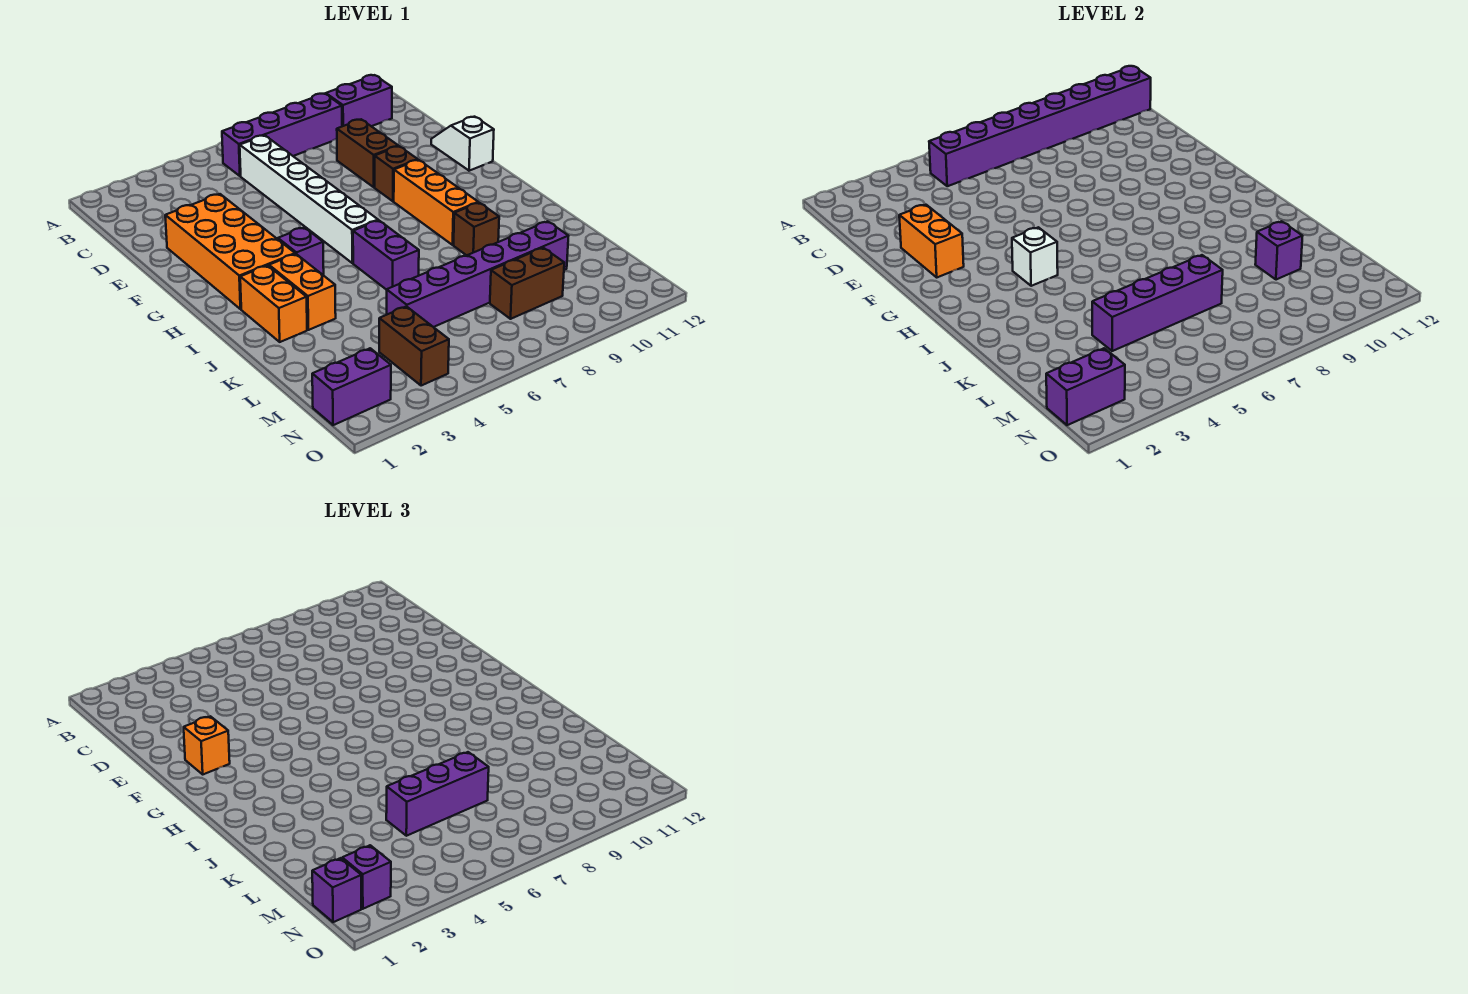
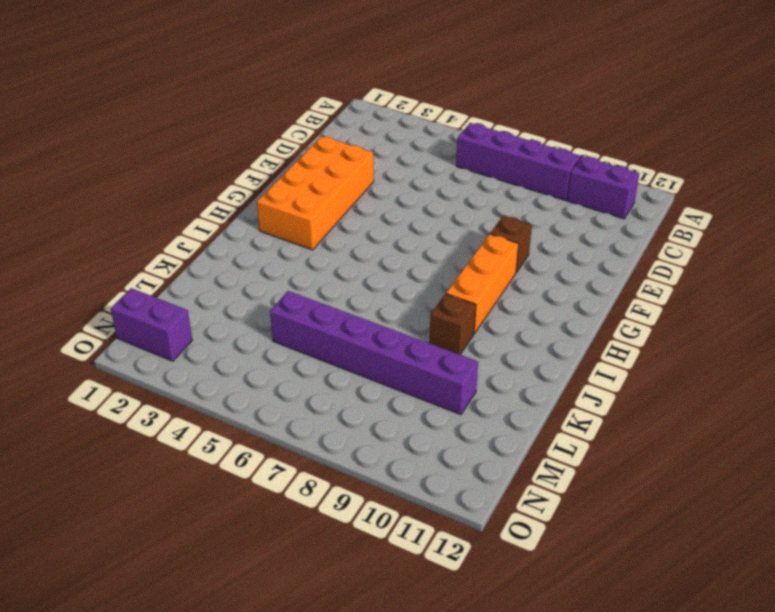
none -> white 1x6 brick [240,135,378,263]
none -> brown 1x2 brick [337,119,398,187]
none -> white 1x2 slope [431,117,494,171]

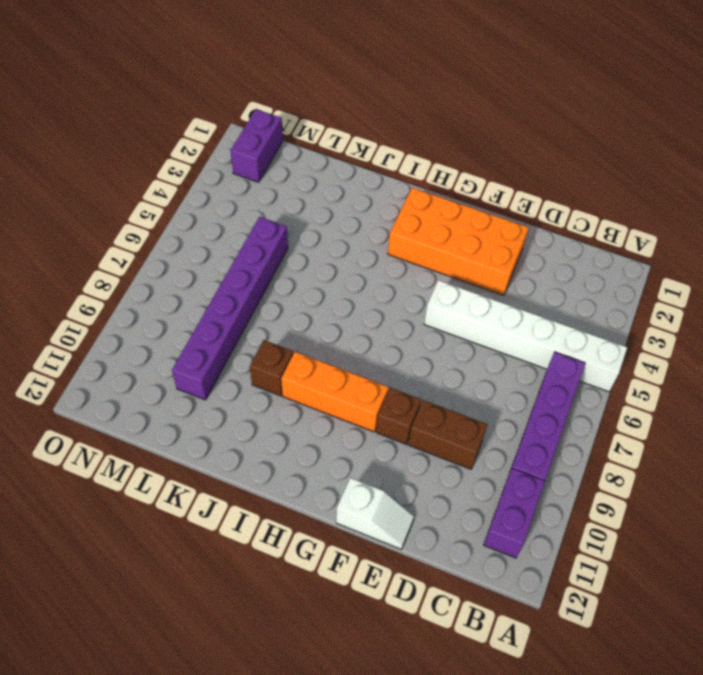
white 1x6 brick [424,280,627,392] -> white 1x6 brick moved to [240,135,378,263]
none -> purple 1x1 brick [278,227,324,275]
none -> orange 1x2 brick [240,265,307,342]
none -> orange 1x2 brick [269,254,336,330]

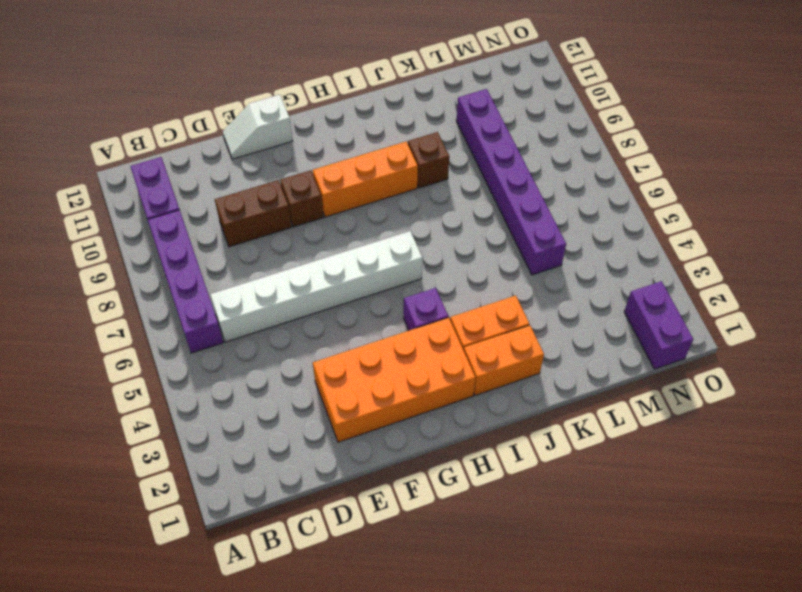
none -> purple 1x2 brick [353,221,419,290]
none -> brown 1x2 brick [379,306,449,386]
none -> brown 1x2 brick [490,248,564,319]

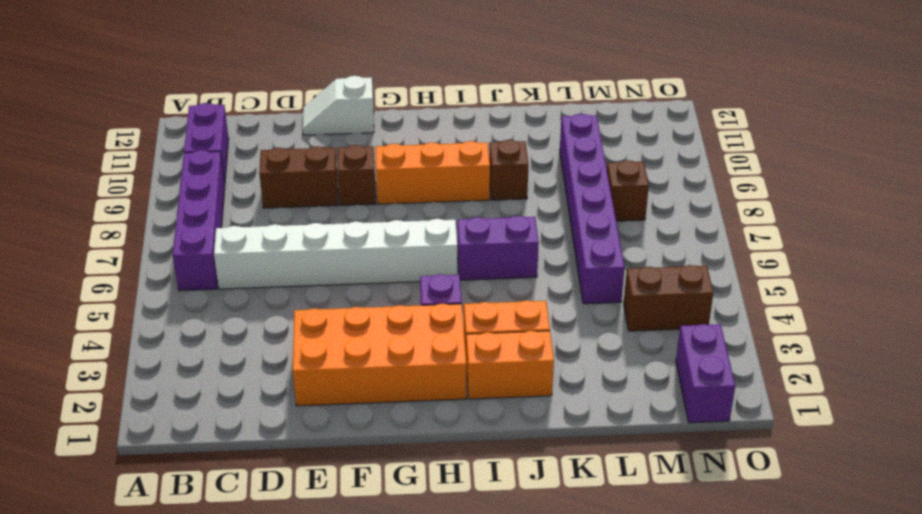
brown 1x1 brick [607,160,649,221] -> brown 1x2 brick [490,248,564,319]
none -> purple 1x8 brick [929,66,1151,186]
none -> orange 1x2 brick [899,205,964,277]
none -> white 1x1 brick [1012,227,1058,286]

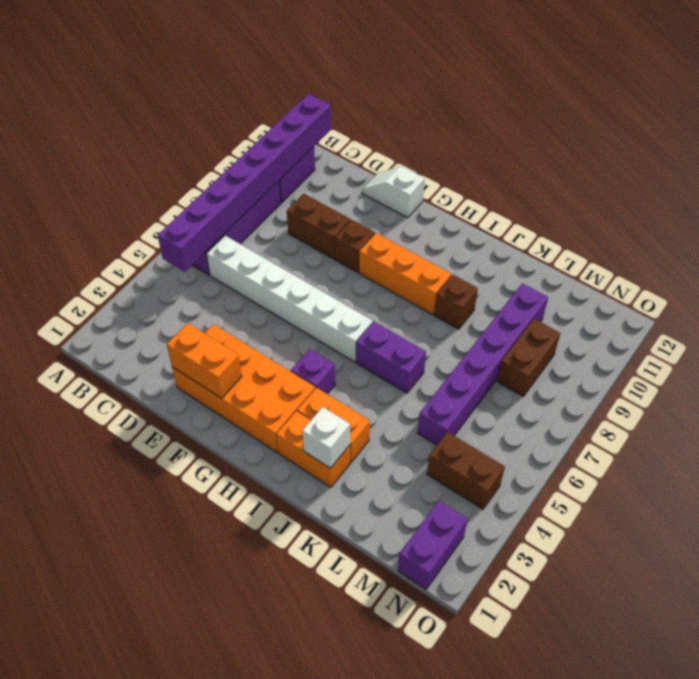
white 1x1 brick [302,407,350,468] -> white 1x1 brick moved to [1012,227,1058,286]
none -> purple 1x4 brick [1092,255,1223,351]
none -> purple 1x1 brick [1255,221,1302,280]
none -> purple 1x2 brick [1046,348,1125,425]

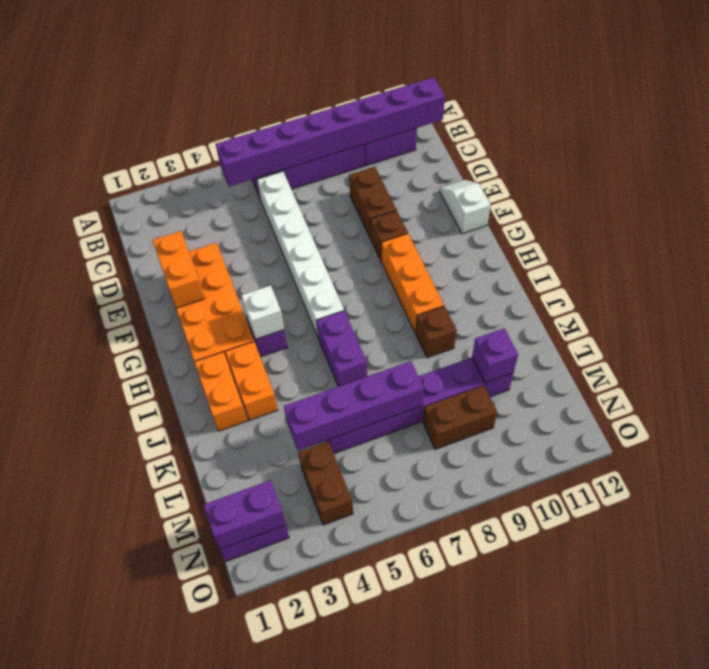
none -> orange 1x1 brick [184,716,230,774]
none -> purple 1x3 brick [386,752,489,836]
none -> purple 1x1 brick [312,858,361,922]

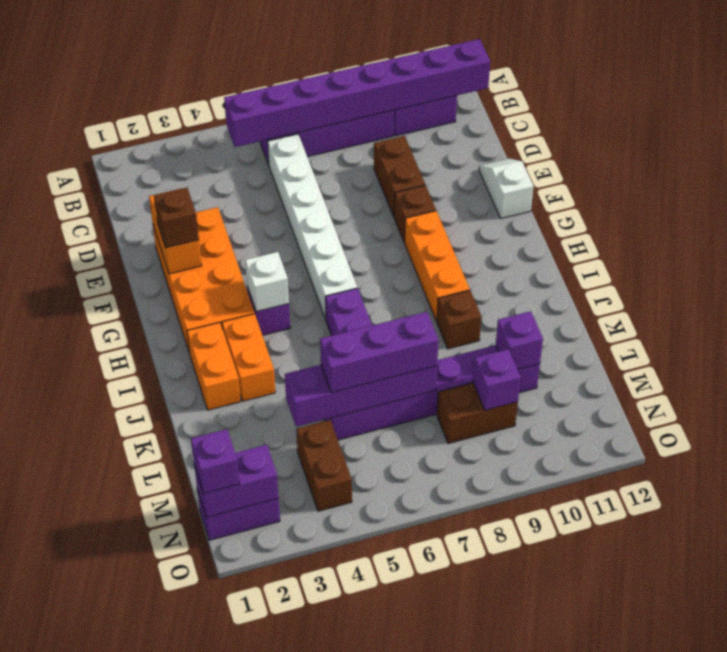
brown 1x1 brick [154,188,199,248] -> orange 1x1 brick [184,716,230,774]
purple 1x1 brick [473,349,521,410] -> purple 1x1 brick moved to [342,845,391,909]

